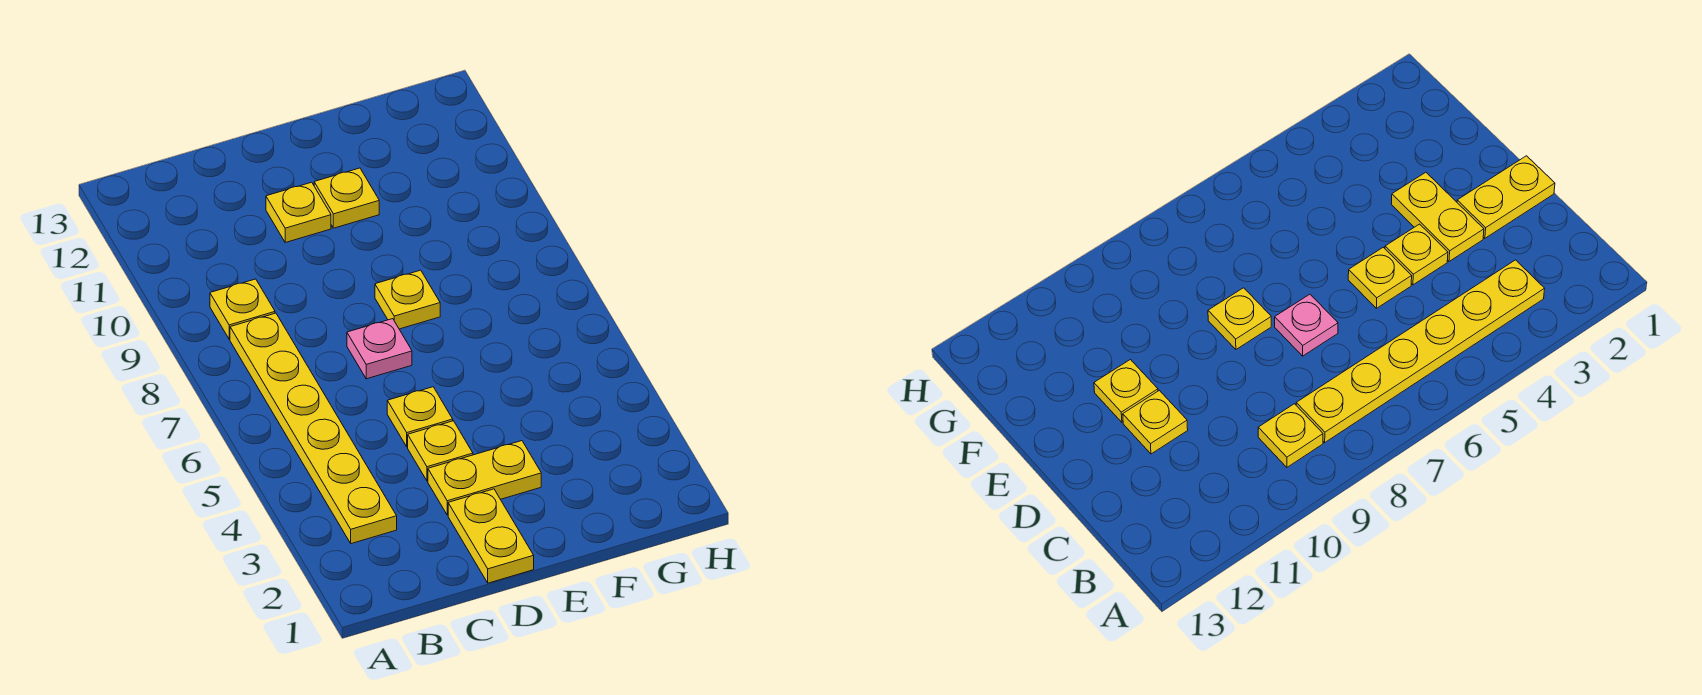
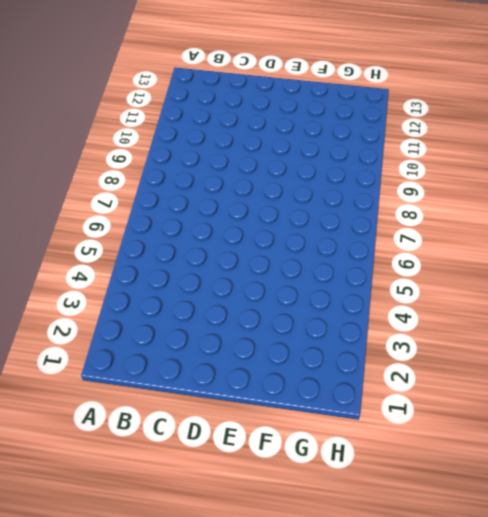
none -> yellow 1x6 plate [230,313,397,544]
none -> yellow 1x1 plate [210,279,275,339]

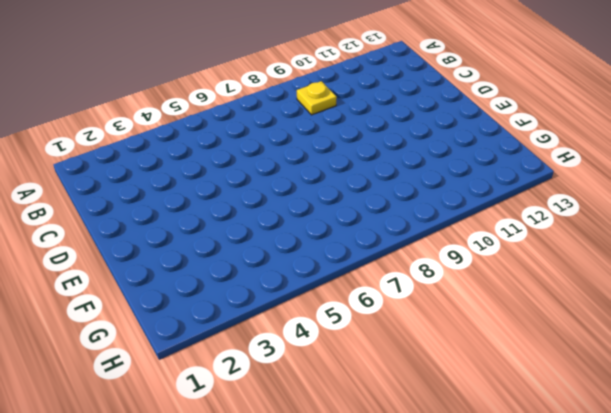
none -> yellow 1x6 plate [230,313,397,544]
none -> yellow 1x2 plate [448,489,534,583]

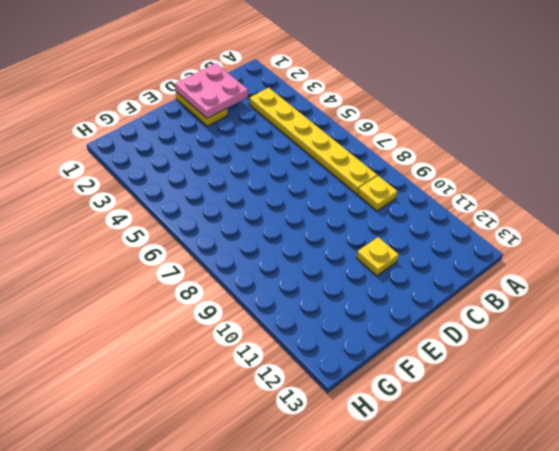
pink 2x2 plate [175,63,248,119] -> none
none -> yellow 1x2 plate [428,441,541,515]
none -> yellow 1x1 plate [408,421,473,481]

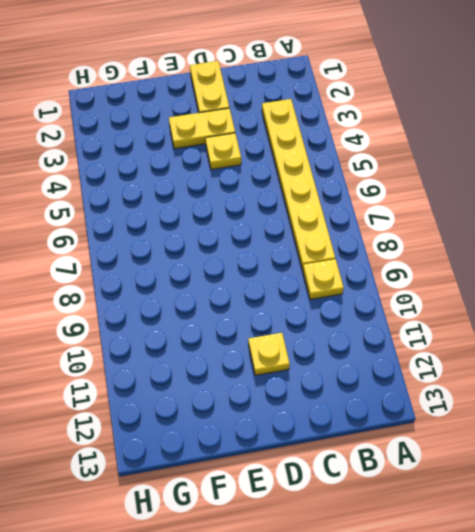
none -> yellow 1x1 plate [387,387,453,447]
none -> pink 1x1 plate [347,319,412,379]

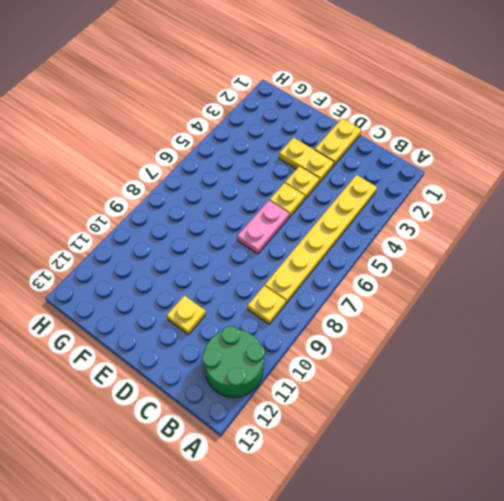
green 2x2 round brick [202,326,265,398] -> none
pink 1x2 plate [237,200,289,254] -> pink 1x1 plate [347,319,412,379]
none -> yellow 1x1 plate [375,270,440,329]
none -> yellow 1x1 plate [314,168,379,228]

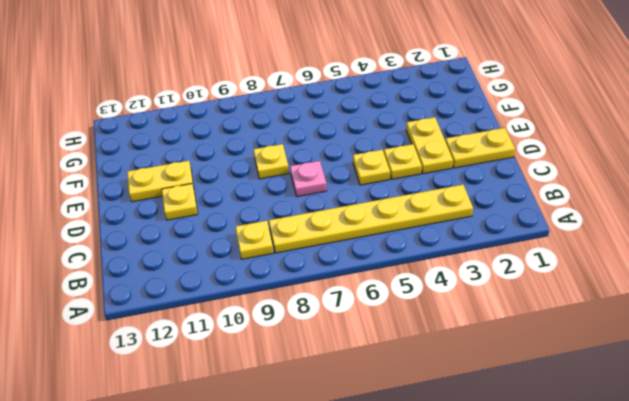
yellow 1x2 plate [127,161,194,202] -> yellow 1x1 plate [314,168,379,228]

